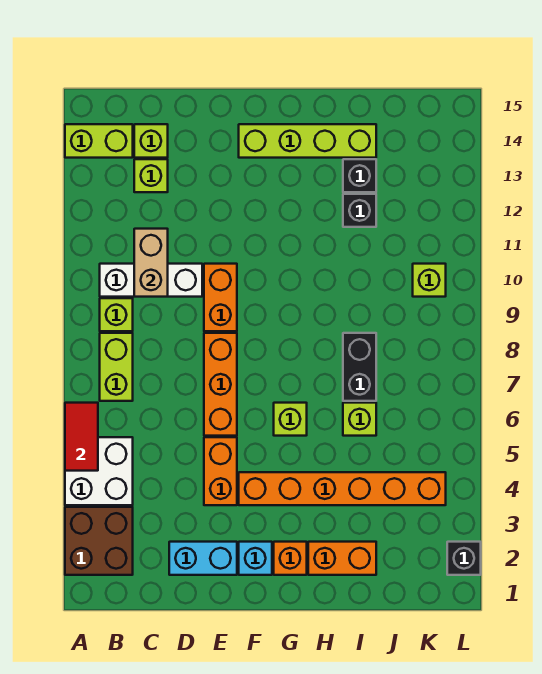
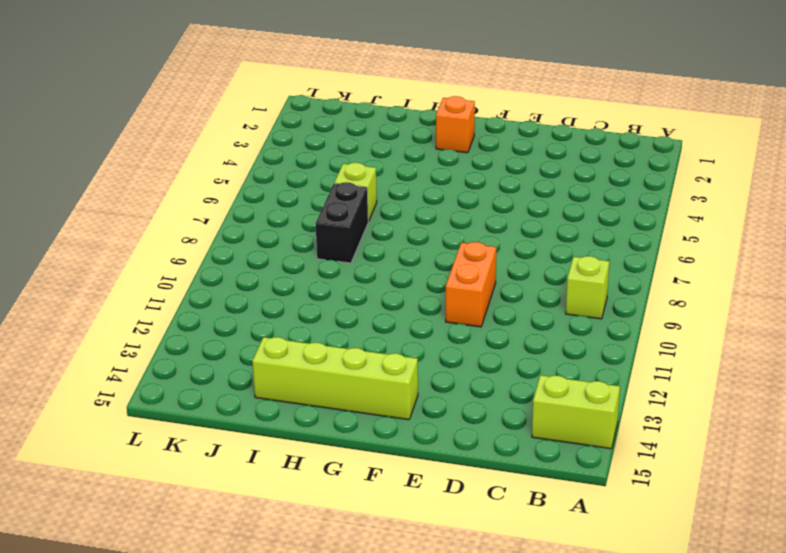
none -> brown 2x2 brick [65,507,133,575]
none -> white 2x2 brick [65,437,133,505]
none -> lime 1x2 brick [100,333,133,401]

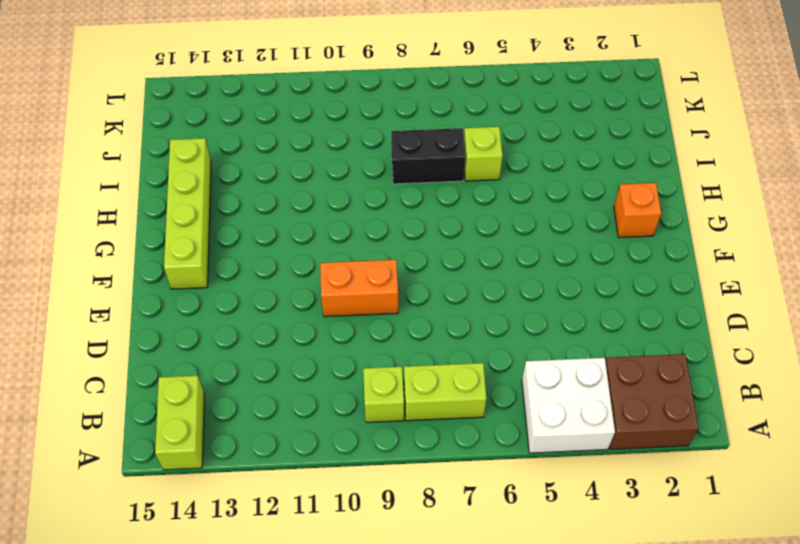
none -> white 1x3 brick [100,264,202,297]
none -> lime 1x1 brick [134,159,168,192]
none -> lime 1x1 brick [134,124,168,158]

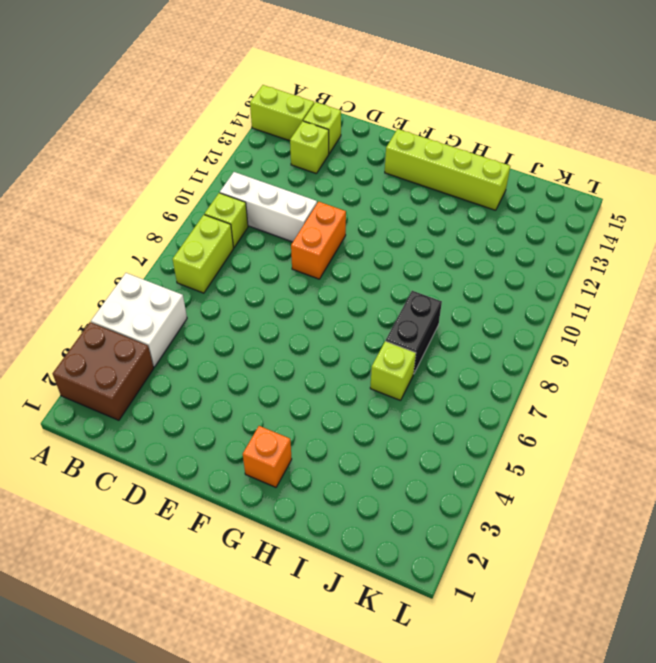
none -> cyan 1x2 brick [169,542,237,575]
none -> orange 1x2 brick [204,437,237,505]
none -> orange 1x3 brick [204,333,237,436]

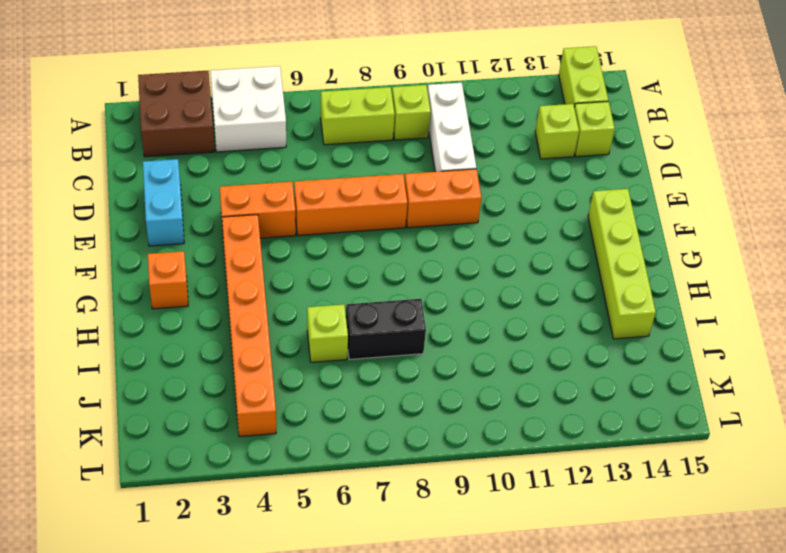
none -> cyan 1x1 brick [239,542,272,575]
none -> lime 1x1 brick [274,403,307,436]
none -> orange 1x2 brick [308,542,376,575]

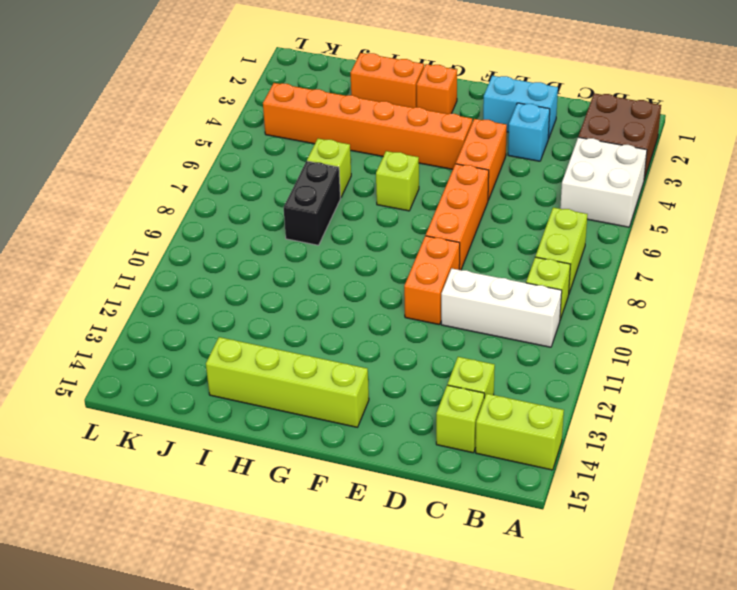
cyan 1x1 brick [508,103,550,161] -> cyan 1x1 brick moved to [239,542,272,575]
none -> black 1x1 brick [343,194,376,227]
none -> black 1x1 brick [343,159,376,192]
none -> lime 1x1 brick [413,264,446,297]

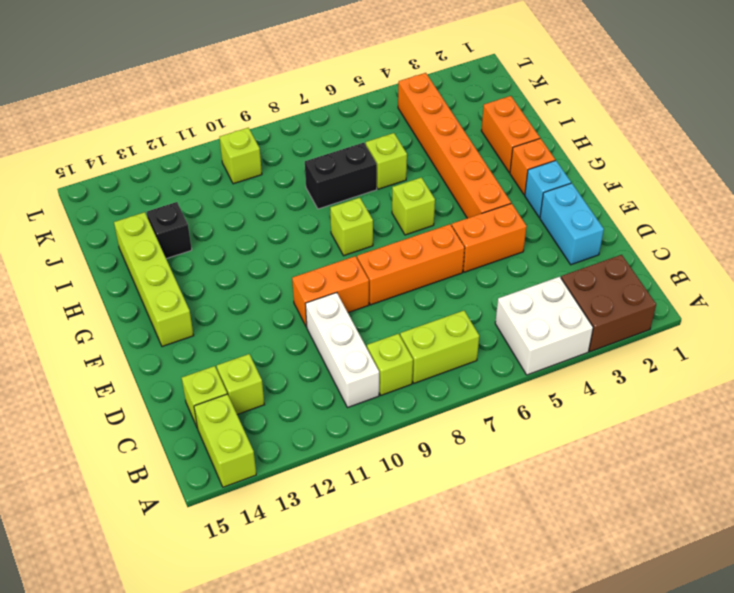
lime 1x1 brick [330,198,373,256] -> none
none -> black 1x1 brick [343,194,376,227]
none -> black 1x1 brick [447,542,481,575]
none -> red 1x2 tile [65,403,98,471]

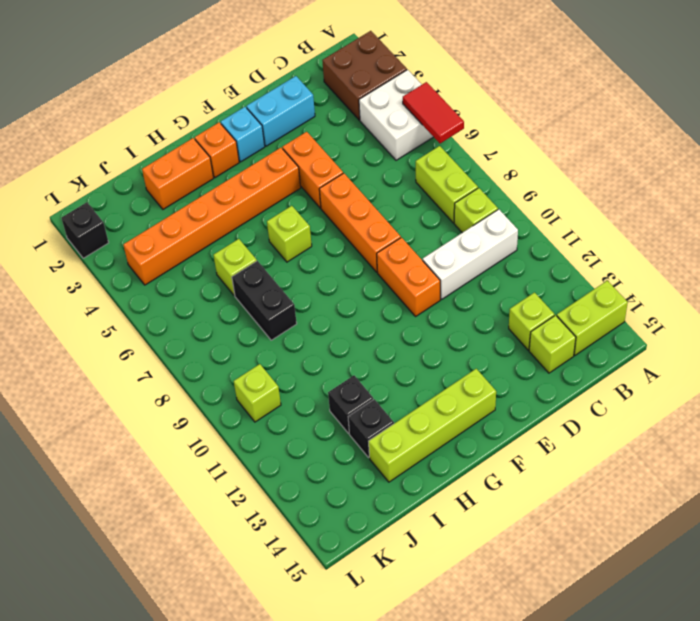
none -> tan 1x2 brick [134,229,168,297]

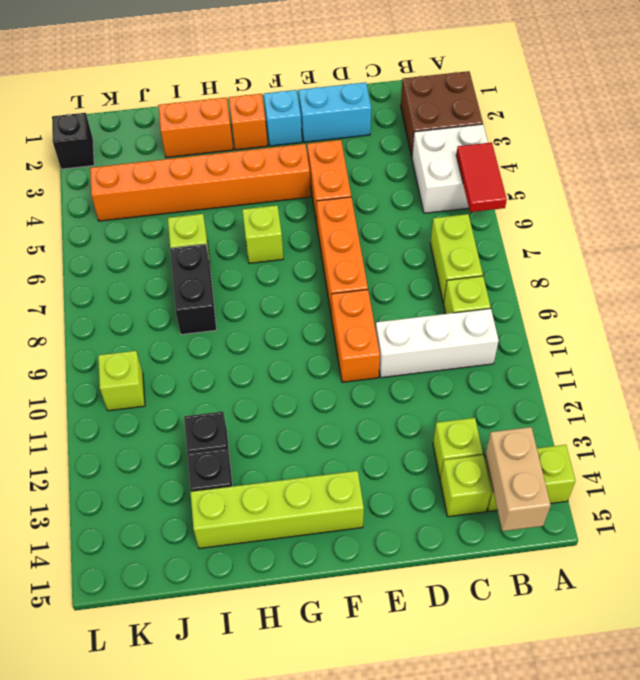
tan 1x2 brick [485,427,551,531] -> tan 1x2 brick moved to [134,229,168,297]

